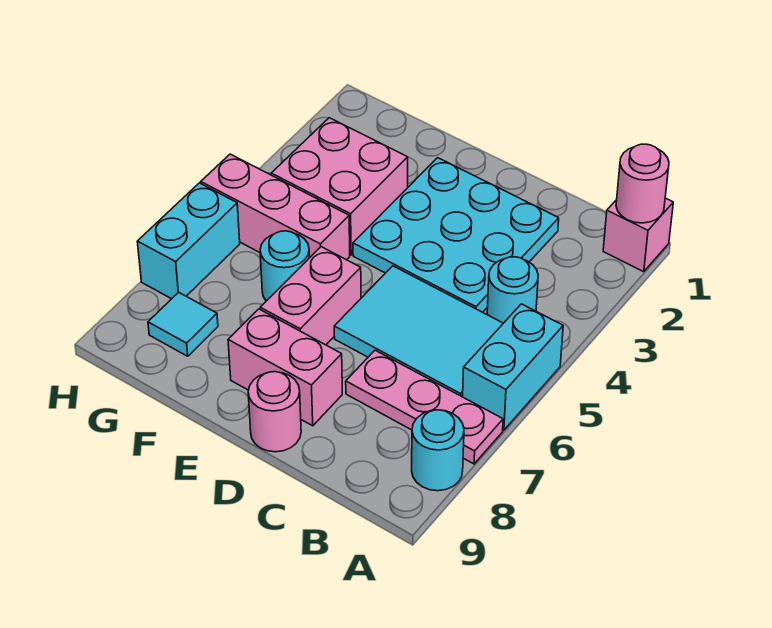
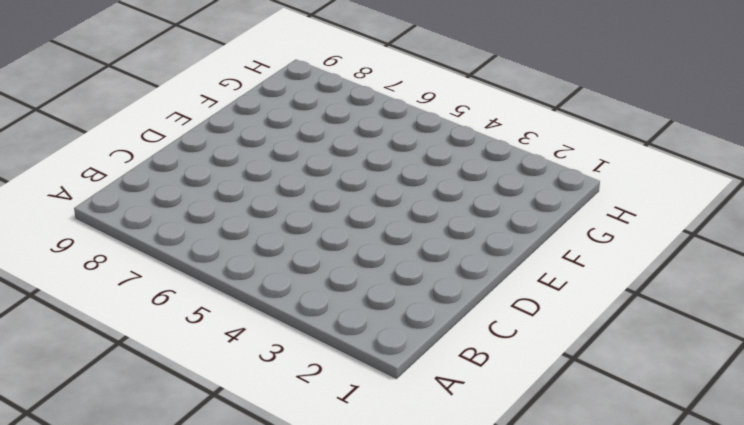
none -> pink 1x1 brick [603,198,673,272]
none -> cyan 1x2 brick [463,304,563,430]
none -> pink 1x3 plate [346,350,503,464]

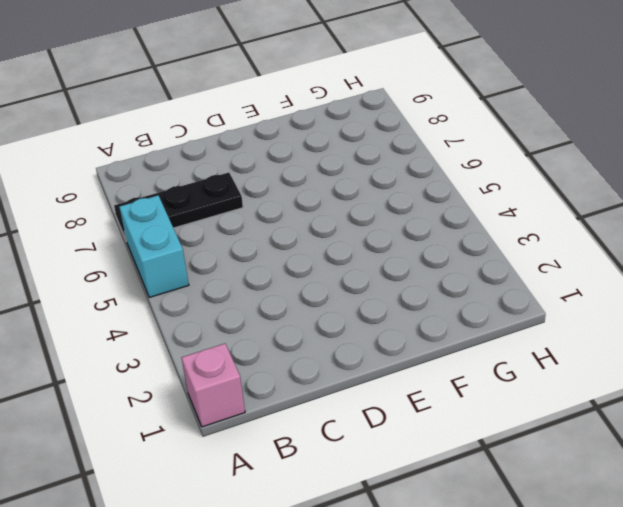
black 1x3 plate [114,173,243,239] -> pink 1x3 plate [346,350,503,464]
none -> cyan 1x1 round brick [412,410,464,491]
none -> cyan 1x1 round brick [487,257,538,323]
none -> cyan 2x3 tile [334,266,503,397]

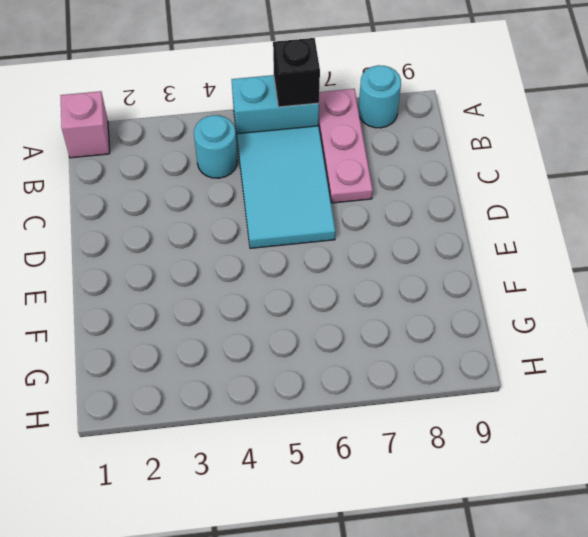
black 1x1 brick [273,38,320,107] -> none
none -> cyan 3x3 plate [353,158,559,312]
none -> pink 1x2 brick [228,309,342,426]
none -> pink 1x1 round brick [248,372,301,452]

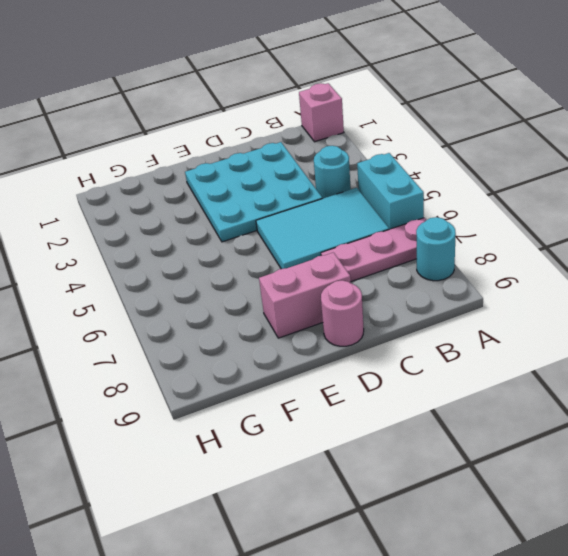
none -> pink 1x2 brick [260,247,361,345]
none -> pink 2x2 brick [271,118,408,255]
none -> pink 1x3 brick [201,154,350,260]

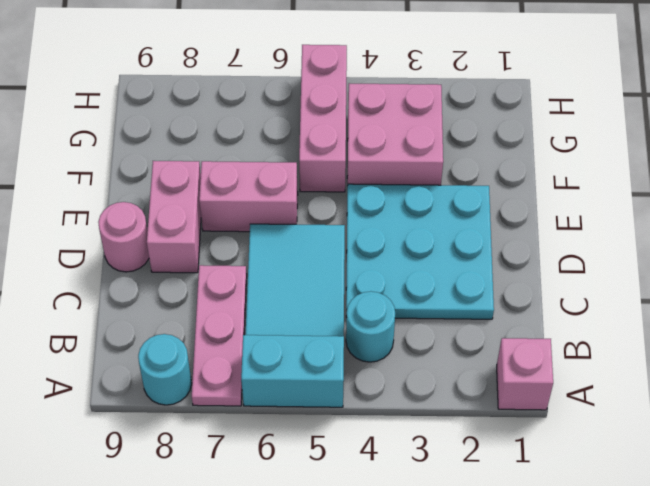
none -> cyan 1x1 round brick [260,231,310,301]
none -> cyan 1x1 tile [148,292,218,356]
none -> cyan 1x2 brick [137,183,240,299]

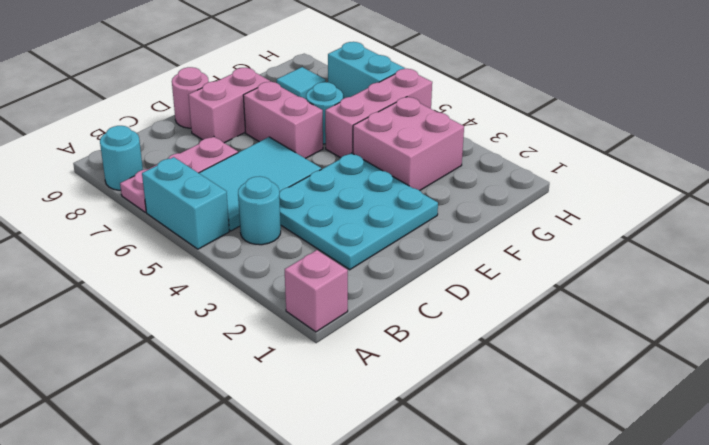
none -> pink 1x1 round brick [616,144,669,223]

